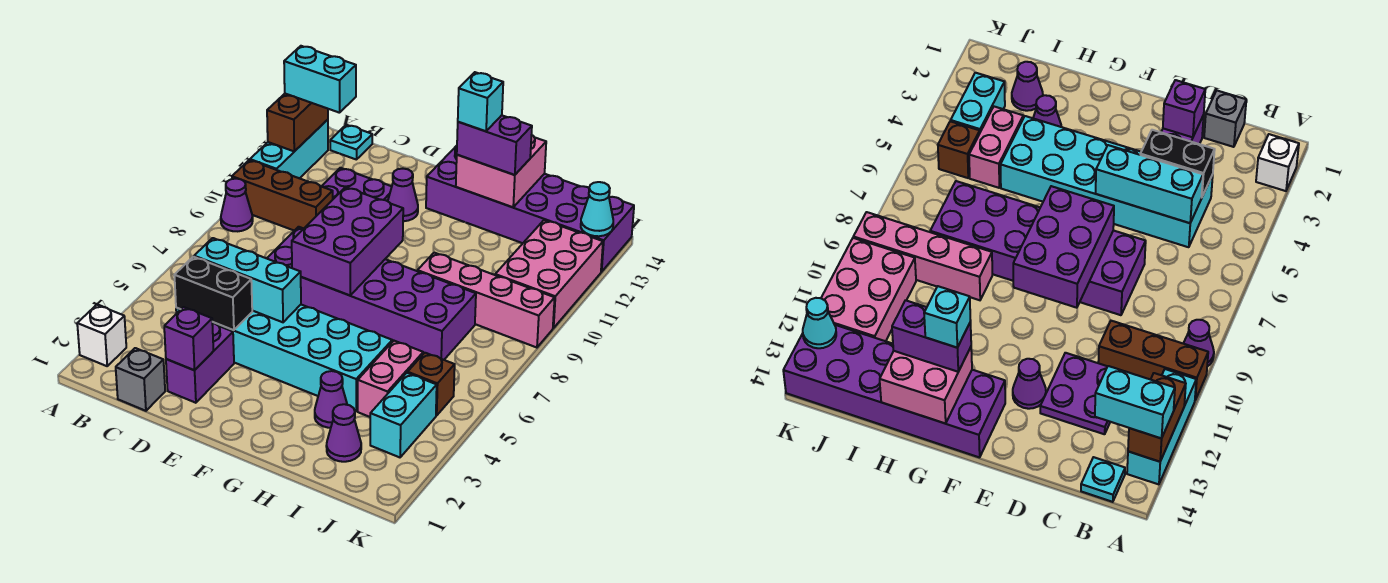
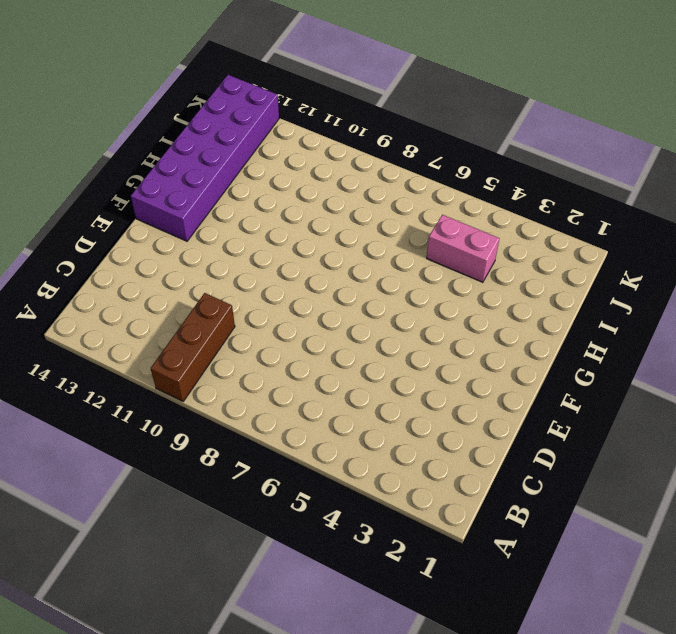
none -> white 1x1 brick [77,305,126,366]
none -> purple 1x1 cone [221,179,253,231]
none -> cyan 1x3 brick [250,120,328,178]

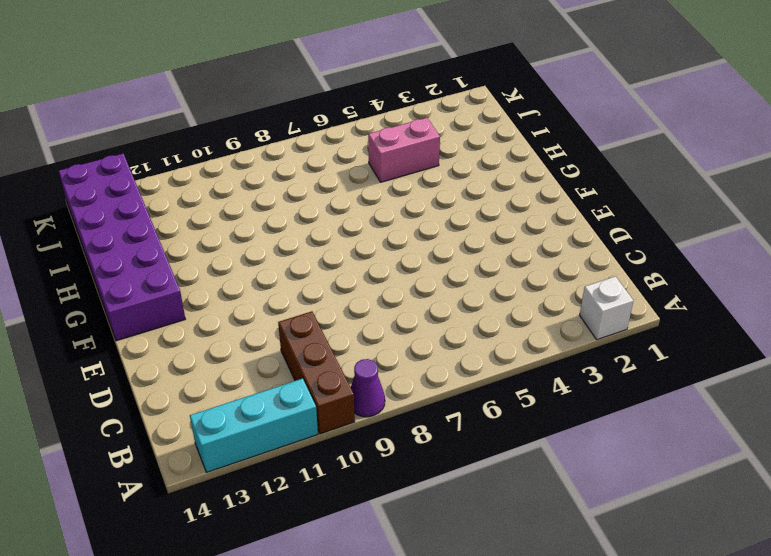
none -> cyan 1x1 plate [330,125,372,160]
none -> grey 1x1 brick [116,348,165,411]
none -> cyan 2x6 brick [176,305,392,411]

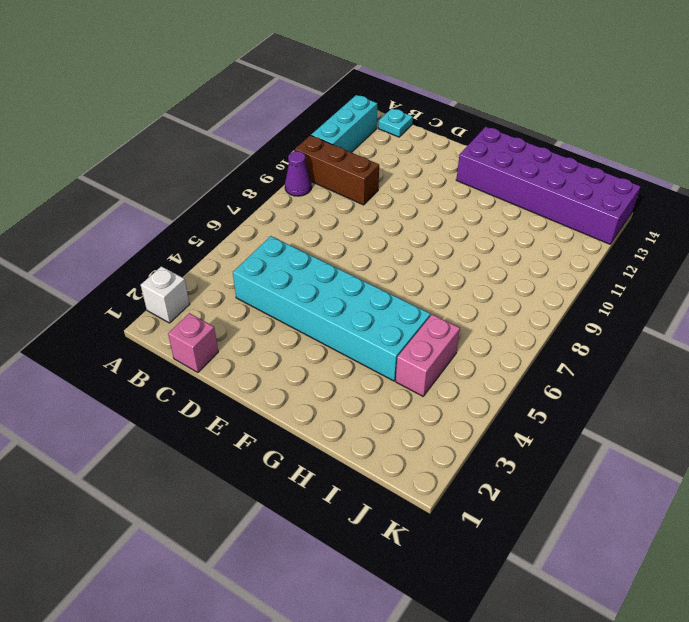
pink 1x1 brick [168,313,218,373] -> grey 1x1 brick [116,348,165,411]
none -> purple 2x2 plate [322,168,392,201]
none -> purple 1x2 brick [166,323,234,403]
none -> purple 2x6 brick [267,227,476,360]

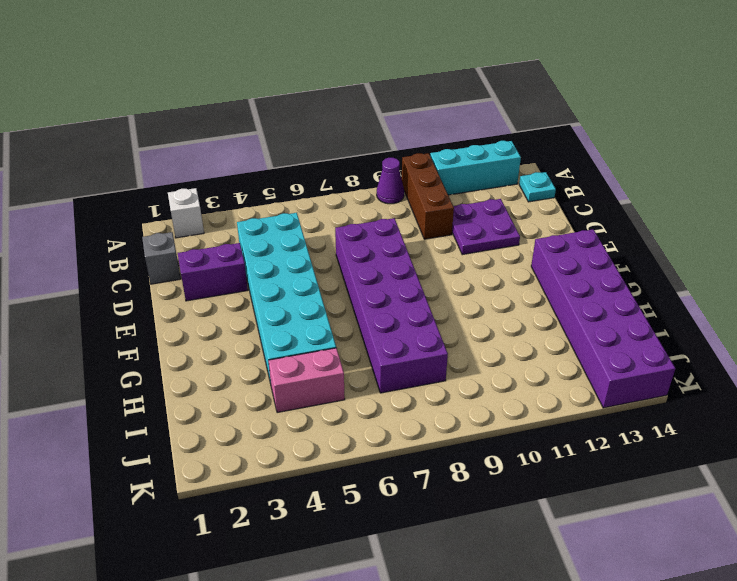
none -> purple 1x1 cone [388,169,418,221]
none -> purple 1x1 cone [315,371,347,428]
none -> pink 1x4 brick [418,253,555,348]

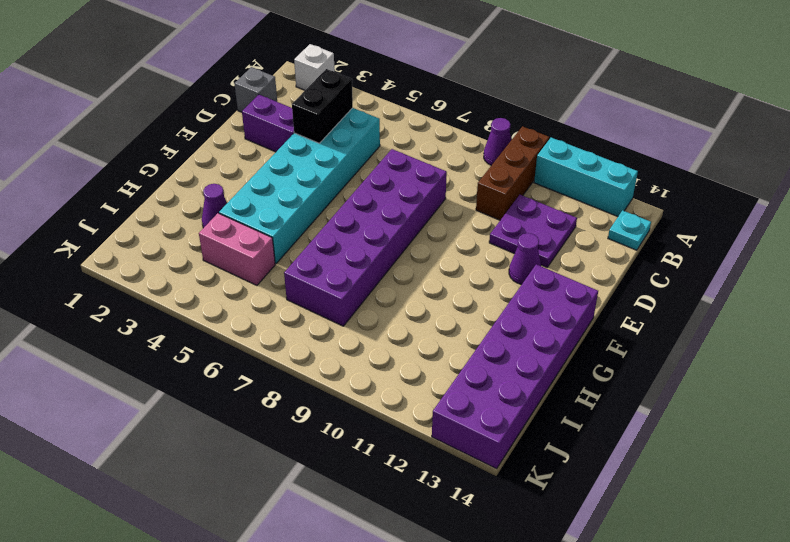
none -> pink 1x4 brick [418,253,555,348]
none -> purple 1x1 cone [326,404,361,462]
none -> cyan 1x2 brick [370,373,437,457]

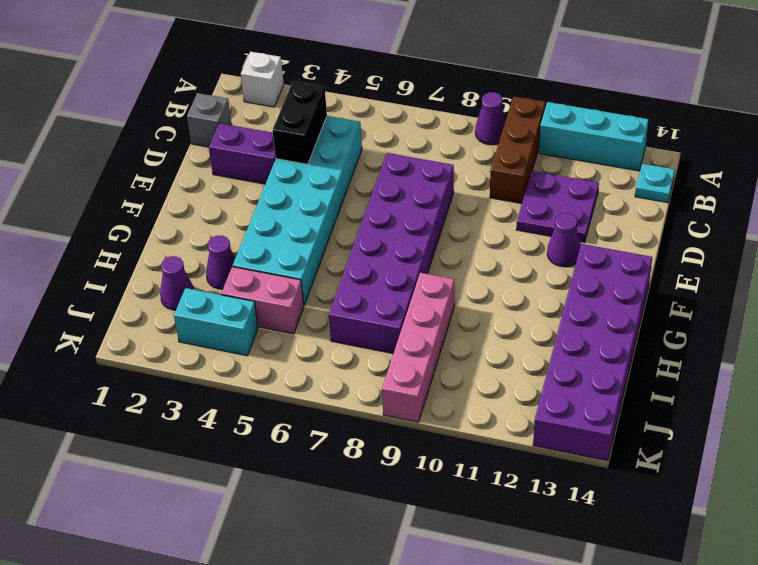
none -> brown 1x1 brick [408,353,455,416]
none -> pink 2x3 brick [495,220,603,328]
none -> brown 1x2 brick [267,94,328,151]

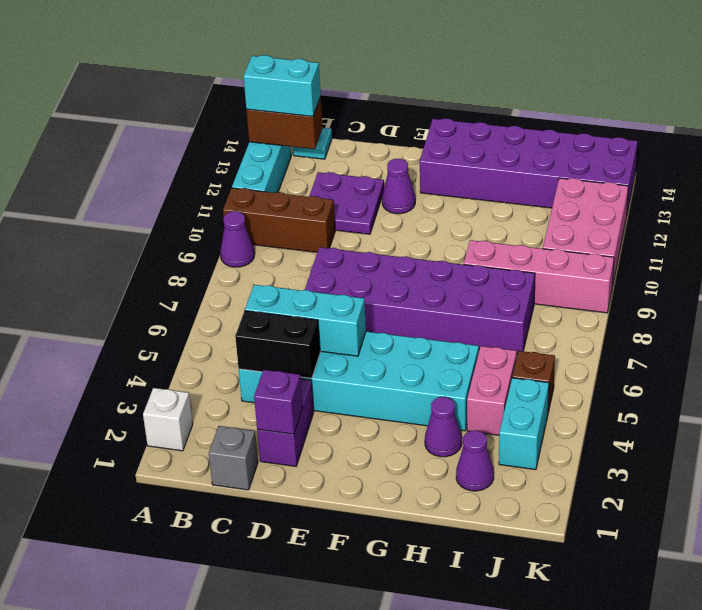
brown 1x2 brick [247,97,323,149] -> brown 1x2 brick turned to [267,94,328,151]
none -> purple 2x3 brick [292,187,403,295]
none -> pink 2x2 brick [456,135,546,207]
none -> cyan 1x1 cone [581,182,613,236]

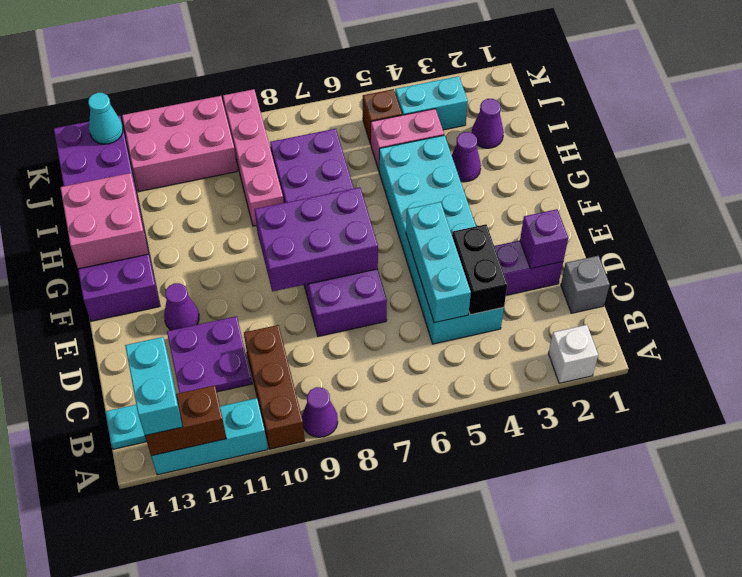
none -> purple 1x2 brick [457,115,532,175]
none -> cyan 1x1 brick [458,72,503,131]

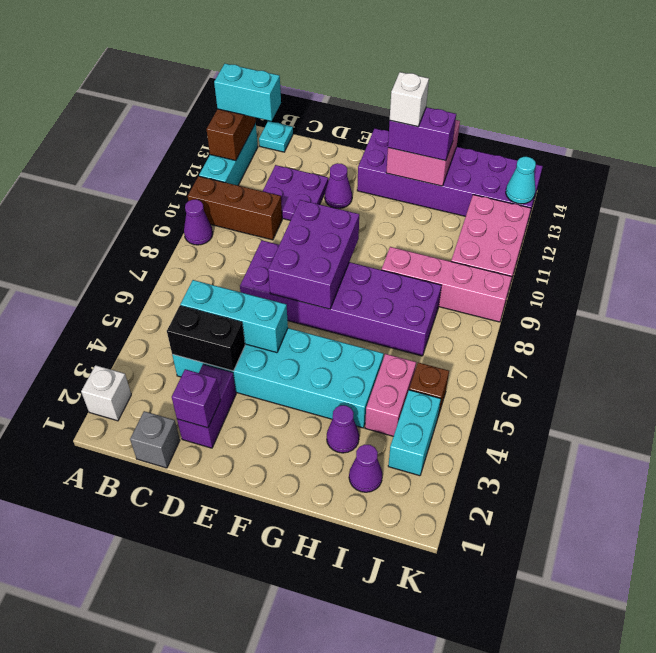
white 1x1 brick [390,72,429,127] -> cyan 1x1 brick [458,72,503,131]

